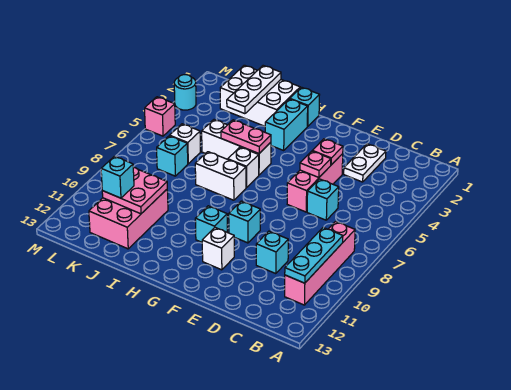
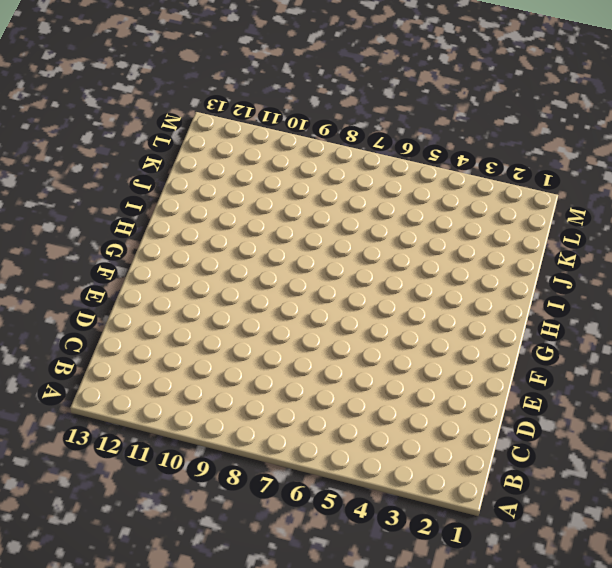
none -> pink 1x4 brick [285,222,355,305]
none -> white 1x2 plate [344,144,386,182]
none -> cyan 1x1 brick [307,179,339,220]

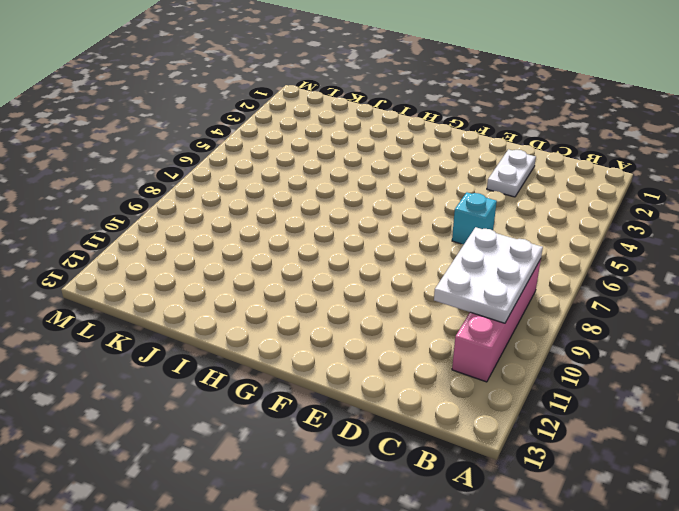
white 2x3 plate [434,227,543,323] -> cyan 1x3 plate [285,228,343,283]
none -> cyan 1x1 brick [256,231,288,274]
none -> pink 1x3 brick [287,154,343,212]
none -> cyan 1x1 brick [229,201,260,243]

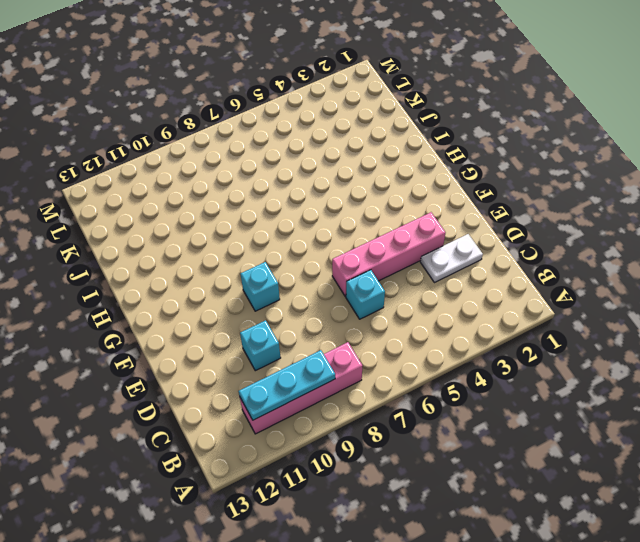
pink 1x4 brick [332,212,445,297] -> pink 1x3 brick [287,154,343,212]
none -> white 1x1 brick [202,228,234,270]
none -> cyan 1x1 brick [195,206,227,242]
none -> cyan 1x1 brick [290,87,319,127]

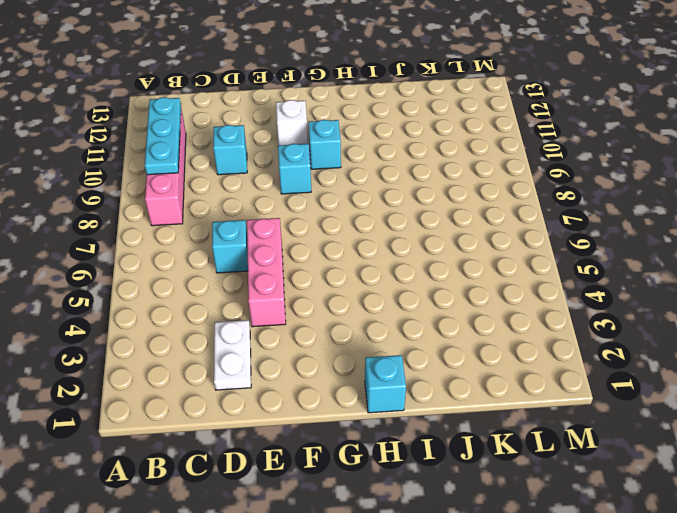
none -> cyan 1x2 brick [265,99,308,150]
none -> white 1x3 brick [202,120,271,175]
none -> white 1x1 brick [228,147,259,188]

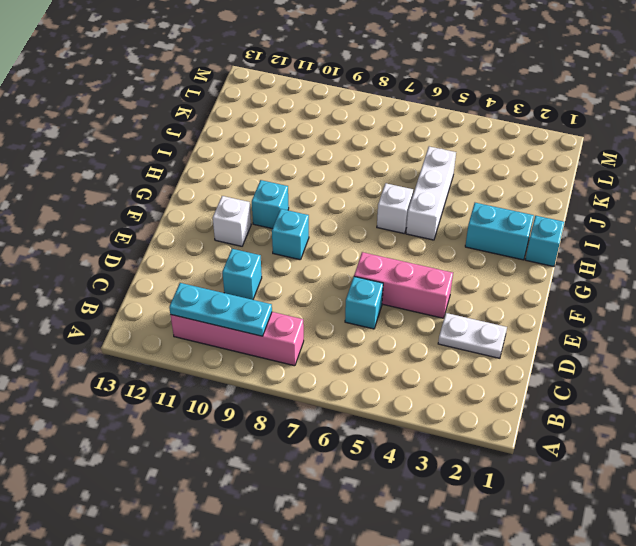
none -> white 1x2 brick [195,152,246,200]
none -> white 2x3 brick [220,65,300,126]
none -> pink 2x3 brick [89,190,168,249]

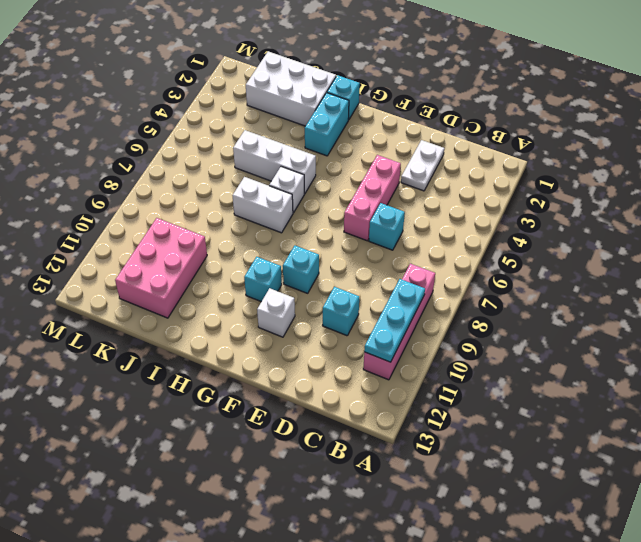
none -> white 1x1 brick [170,124,200,164]
none -> cyan 1x1 brick [157,136,188,176]
none -> cyan 1x1 round brick [174,75,196,110]

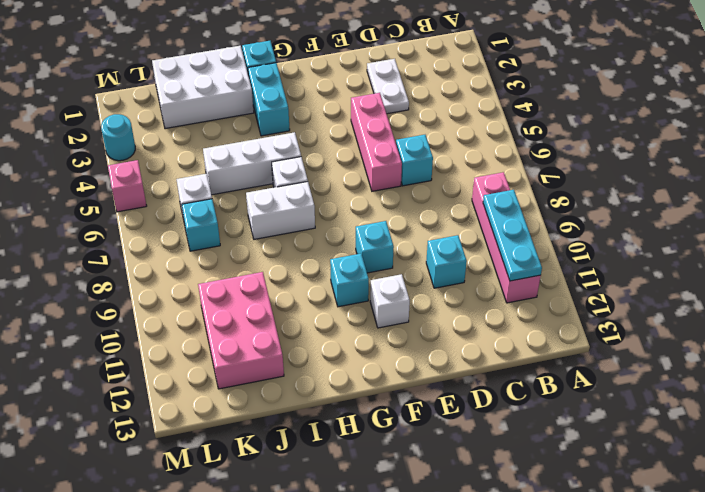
none -> pink 1x1 plate [313,139,343,165]
none -> pink 1x1 plate [300,151,331,177]
none -> pink 1x2 plate [221,120,271,154]

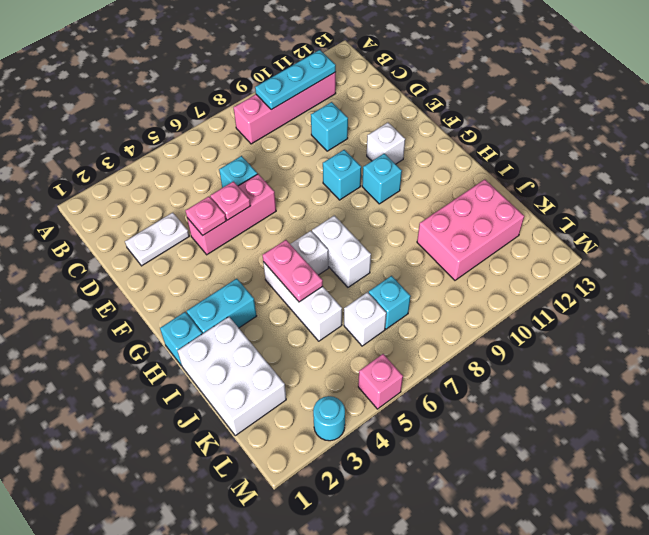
none -> white 1x3 plate [227,66,281,114]
none -> pink 2x2 plate [102,167,167,214]
none -> cyan 1x1 brick [101,156,134,198]

